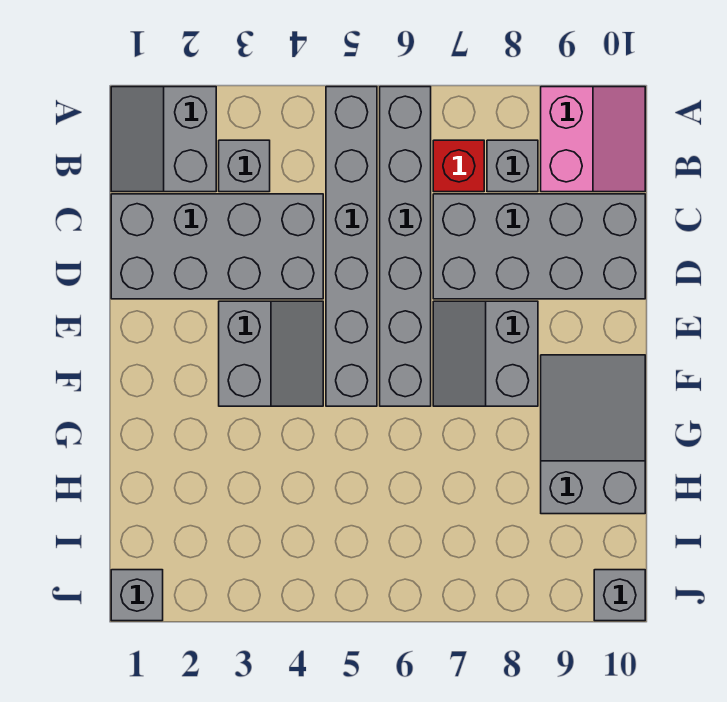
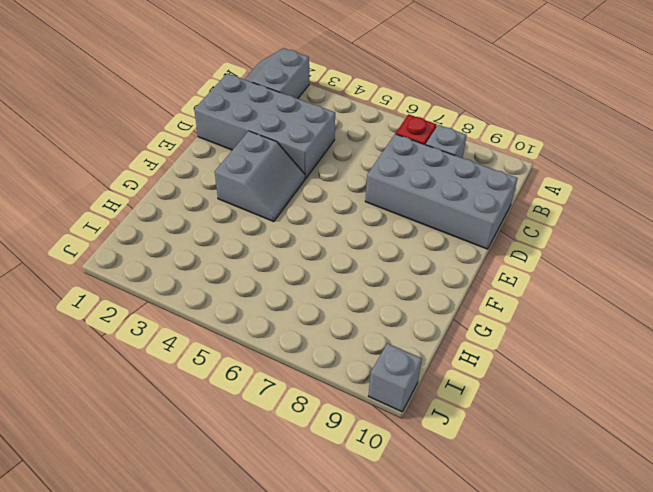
none -> grey 1x6 brick [326,87,377,406]
none -> grey 1x6 brick [380,87,431,406]
none -> pink 2x2 slope [541,87,645,192]

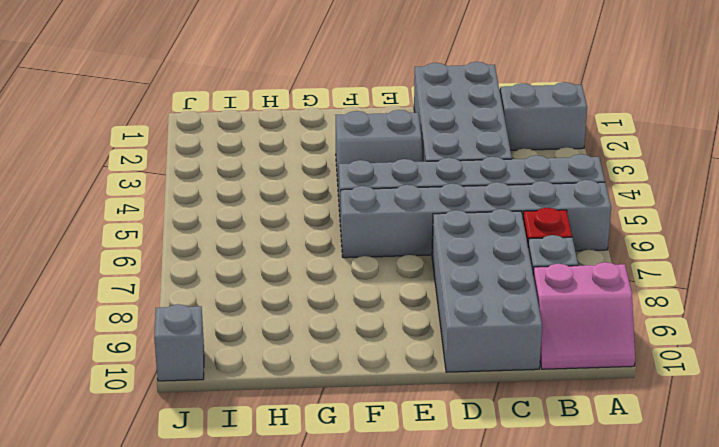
none -> grey 1x1 brick [219,140,270,192]
none -> grey 2x2 slope [433,301,538,406]
none -> grey 2x3 slope [541,355,645,514]

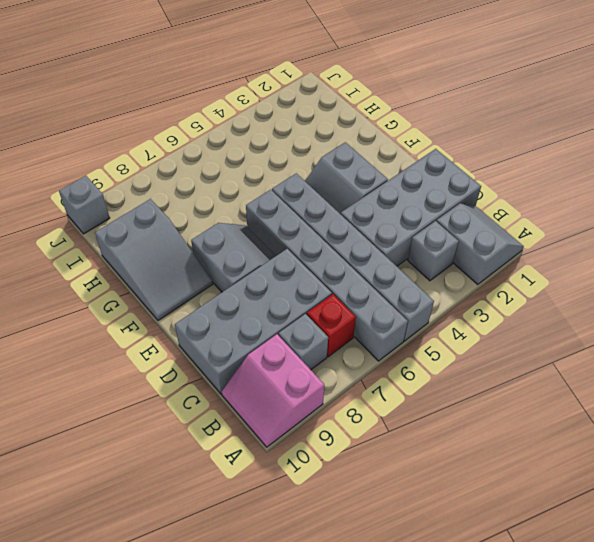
none -> grey 1x1 brick [111,570,163,621]

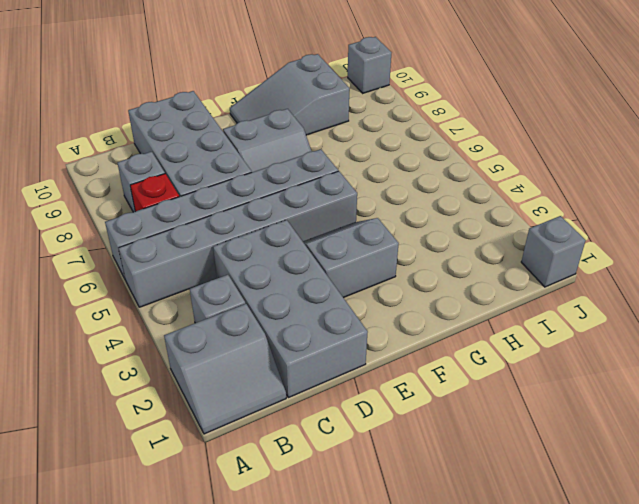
none -> pink 2x2 slope [541,87,645,192]

